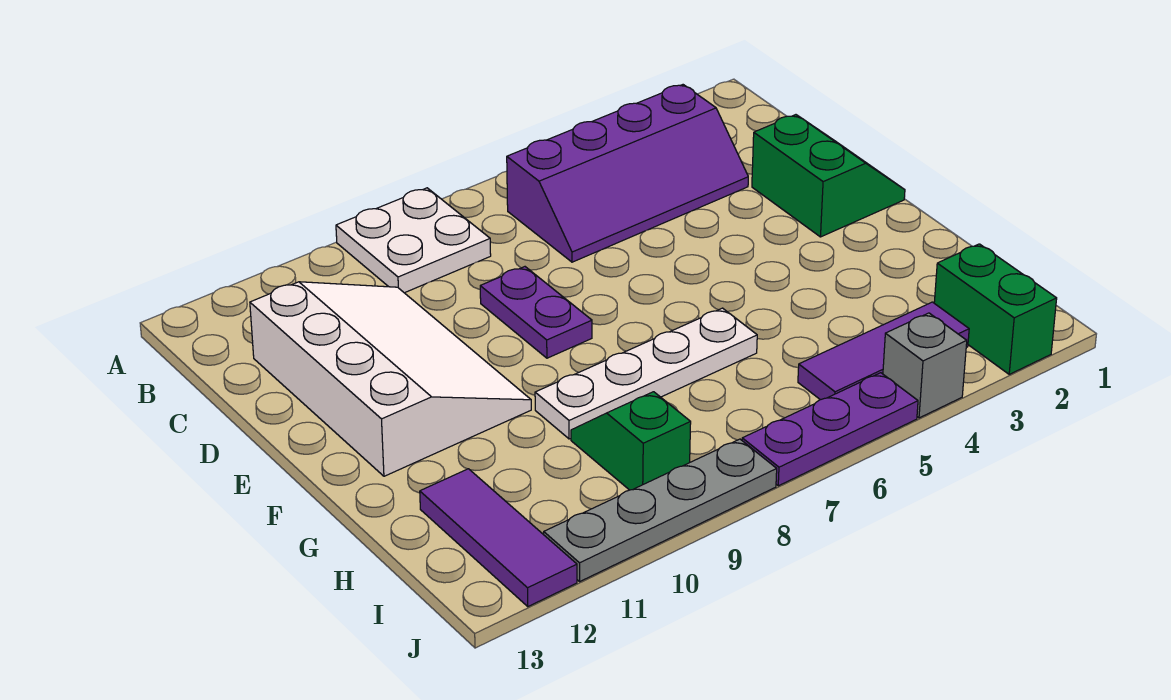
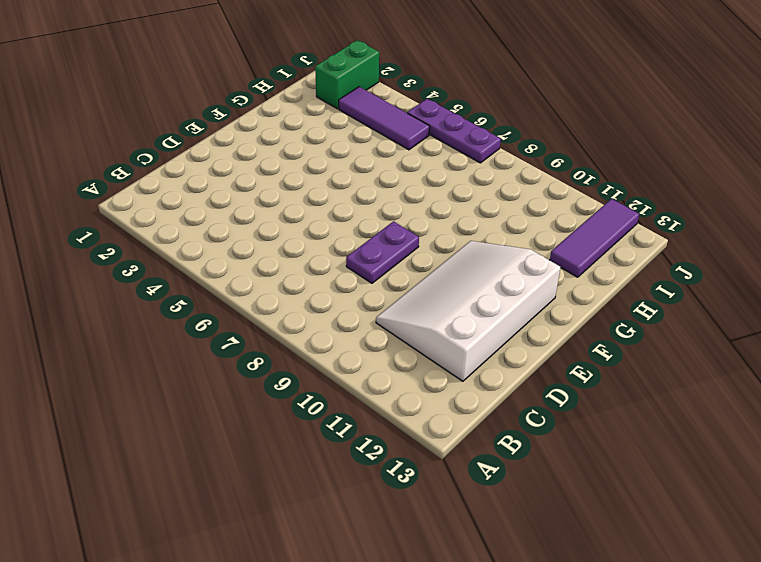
none -> white 2x2 plate [336,188,491,293]
none -> purple 2x4 slope [507,85,748,262]
none -> green 2x2 slope [752,115,905,237]

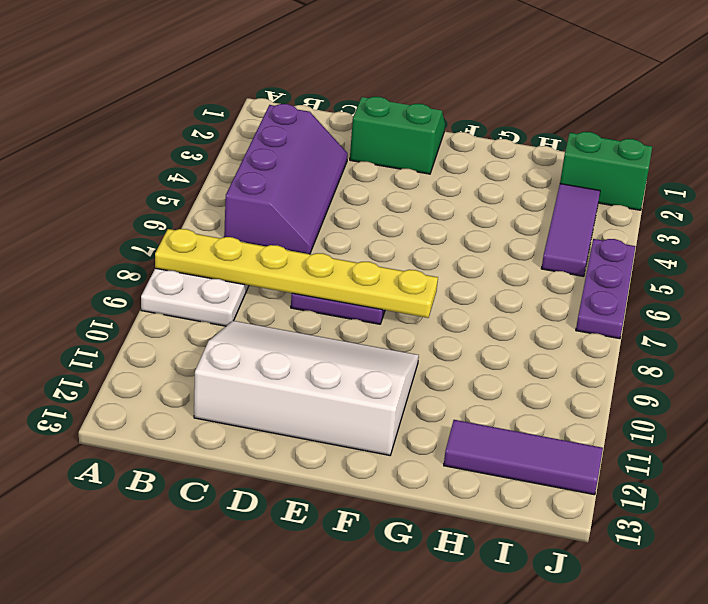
yellow 1x6 plate [155,229,438,318] -> none
none -> white 1x4 plate [535,308,757,439]
none -> green 1x2 slope [571,392,691,490]
none -> grey 1x1 brick [883,313,967,418]

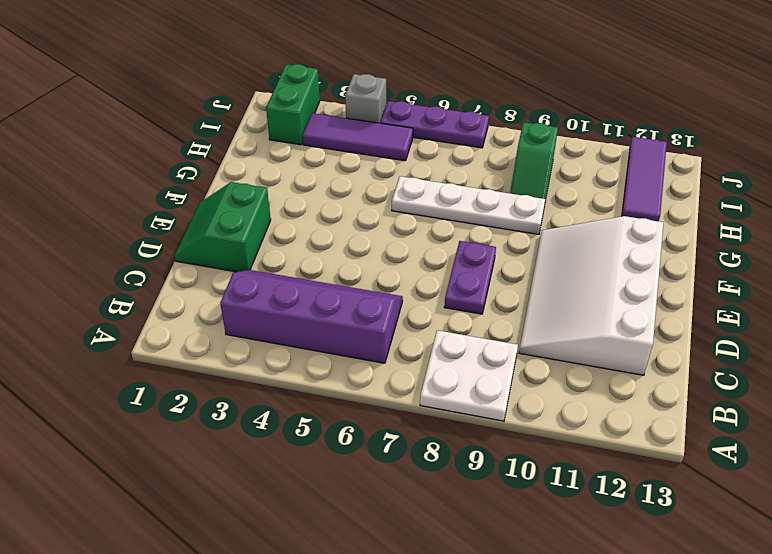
none -> grey 1x4 plate [544,439,777,582]

